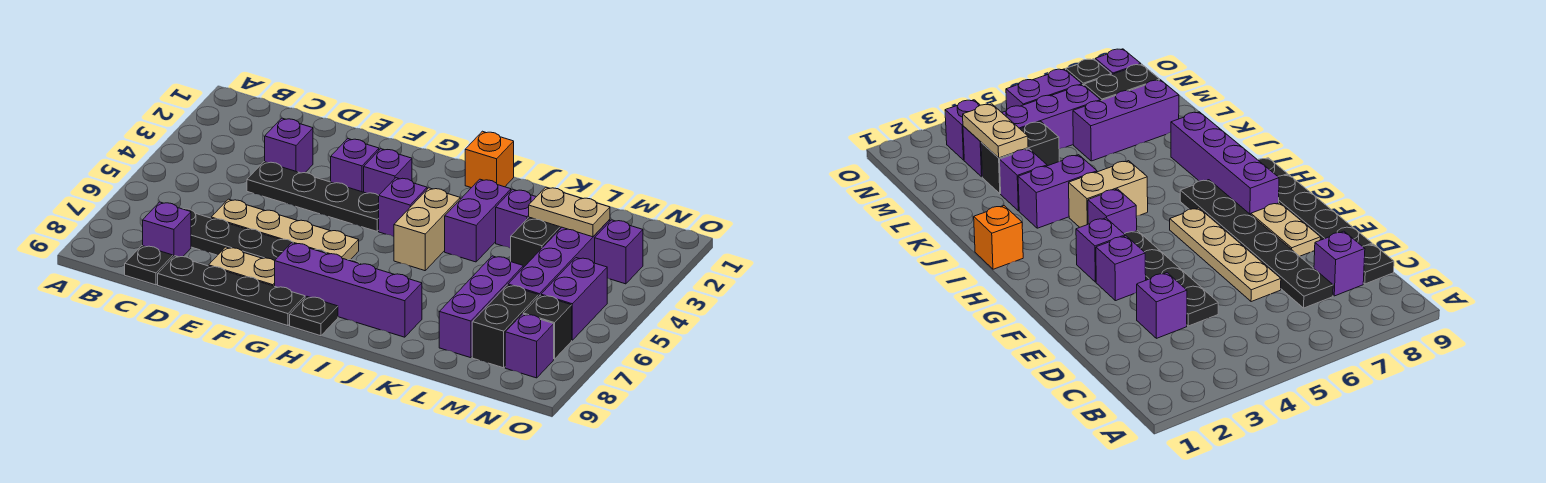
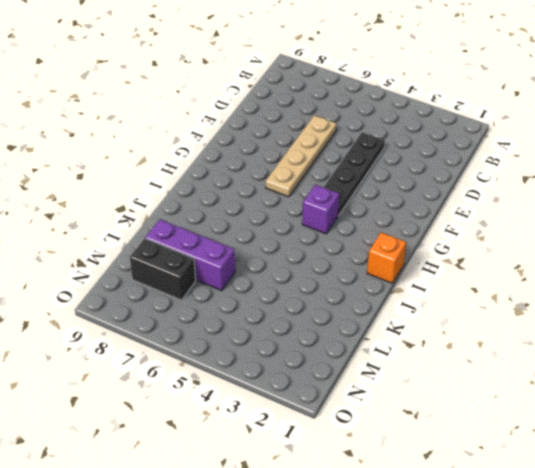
none -> black 1x6 plate [184,209,360,264]
none -> purple 1x1 brick [143,202,191,257]
none -> black 1x1 plate [125,246,173,285]

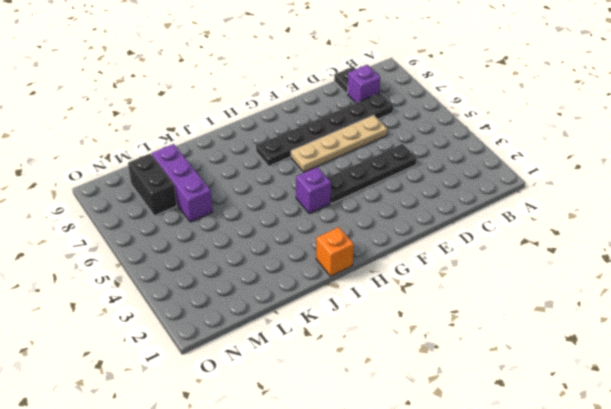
none -> purple 1x1 brick [265,118,313,173]
none -> black 1x4 plate [158,256,305,326]
none -> tan 1x2 plate [209,247,275,286]

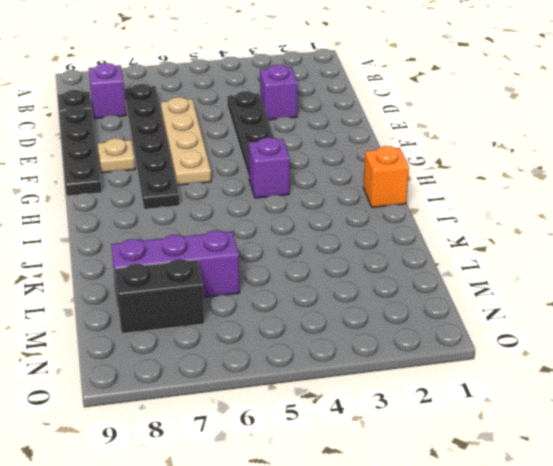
tan 1x1 plate [98,138,135,173] -> tan 1x2 plate [209,247,275,286]
none -> purple 1x1 brick [331,139,379,192]
none -> purple 1x1 brick [364,149,412,195]
none -> purple 1x4 brick [275,243,422,337]

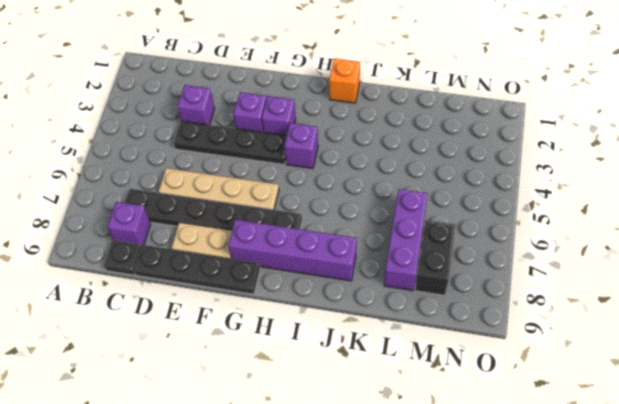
none -> black 1x1 plate [290,297,338,336]
none -> tan 1x2 brick [394,188,460,271]
none -> purple 1x2 brick [445,179,511,262]

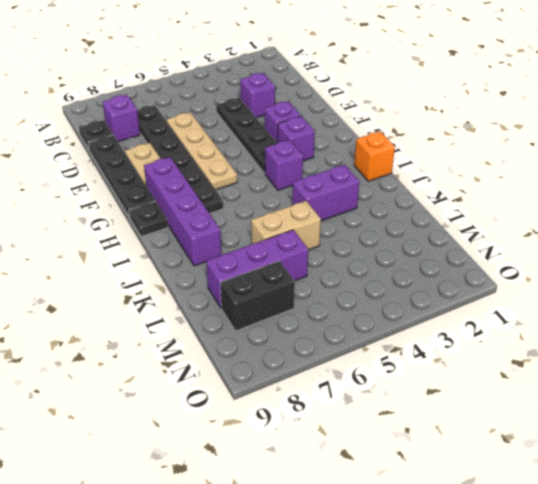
tan 1x2 brick [251,201,321,250] -> tan 1x2 brick moved to [394,188,460,271]
none -> purple 1x1 brick [496,189,536,248]
none -> black 1x2 brick [511,217,562,268]
none -> purple 1x4 brick [508,219,610,296]

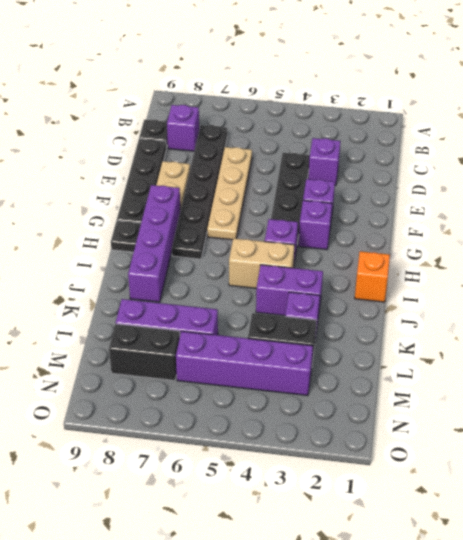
none -> purple 1x1 brick [595,220,643,284]
none -> purple 1x2 brick [541,258,607,340]
none -> black 1x1 brick [523,295,572,359]

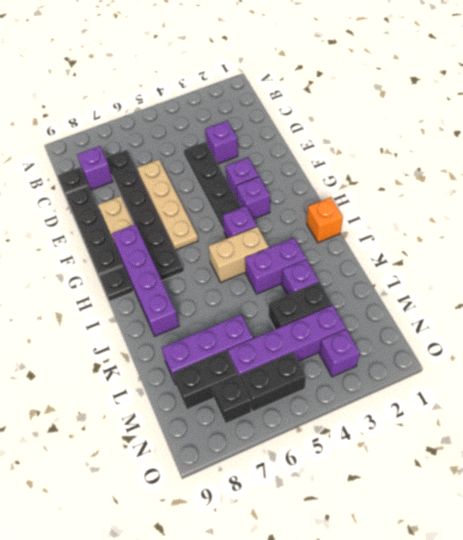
black 1x2 brick [240,352,306,412] -> purple 1x2 brick [541,258,607,340]
none -> purple 1x1 brick [505,314,554,378]
none -> tan 1x2 plate [529,187,610,237]

